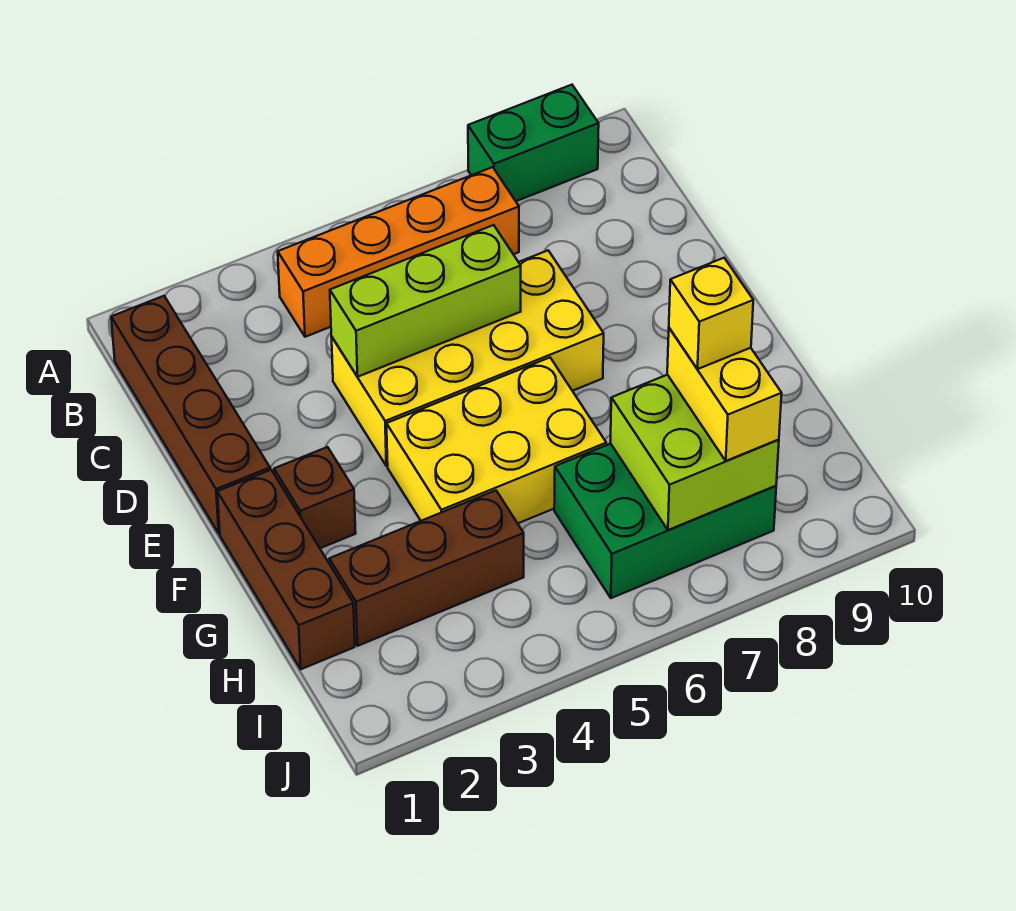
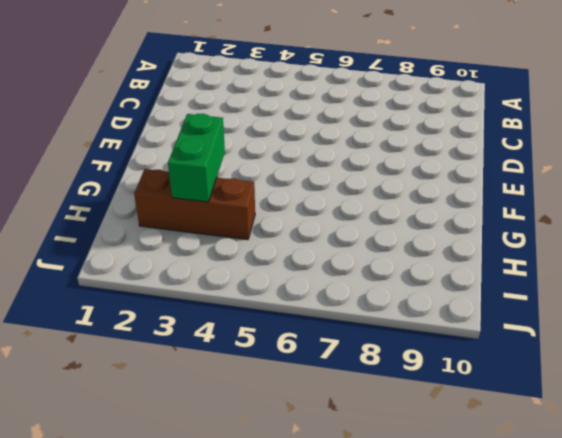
green 1x2 brick [168,113,225,202] -> green 1x2 brick turned to [468,85,599,201]
none -> brown 1x4 brick [111,296,270,534]
none -> orange 1x4 brick [278,167,519,337]
none -> yellow 2x4 brick [332,251,604,466]

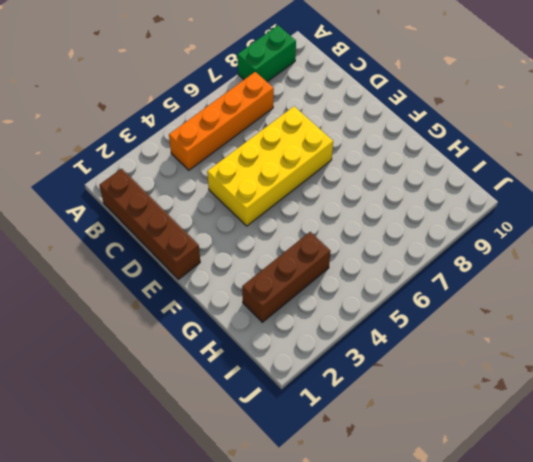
none -> brown 1x3 brick [217,470,355,669]
none -> brown 1x1 brick [274,447,356,548]
none -> yellow 2x3 brick [387,358,606,523]

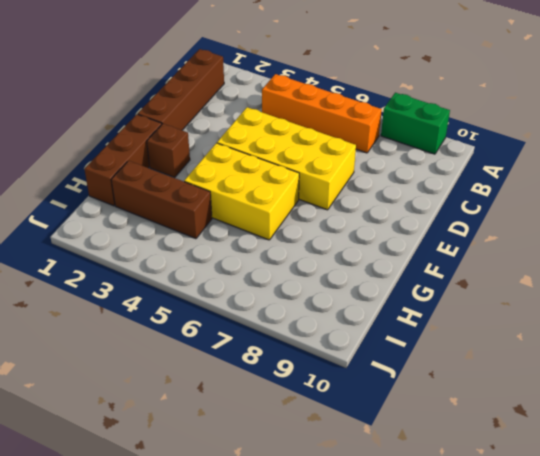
none -> green 2x3 brick [554,444,776,598]
none -> lime 1x3 brick [330,225,521,377]
none -> lime 2x2 brick [610,375,779,530]

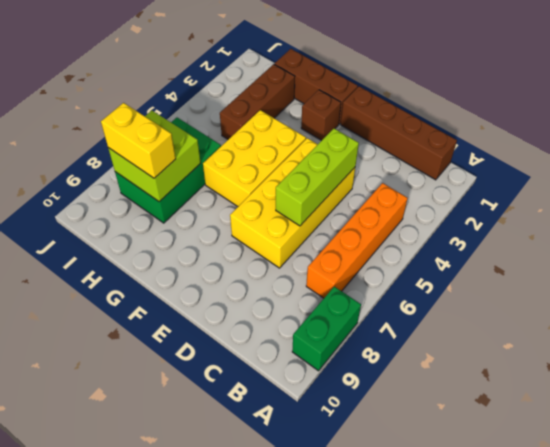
none -> yellow 1x1 brick [669,258,753,369]

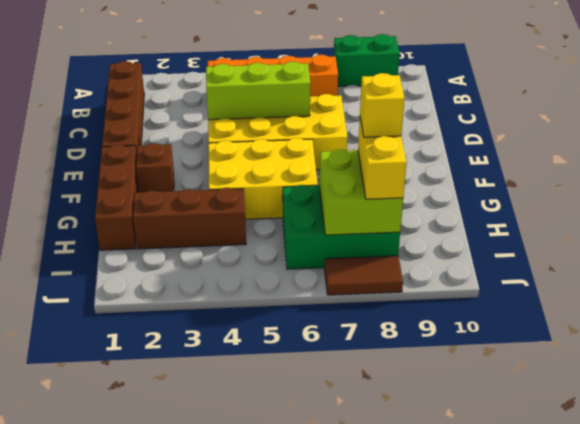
brown 1x2 tile [324,256,403,295] -> none

